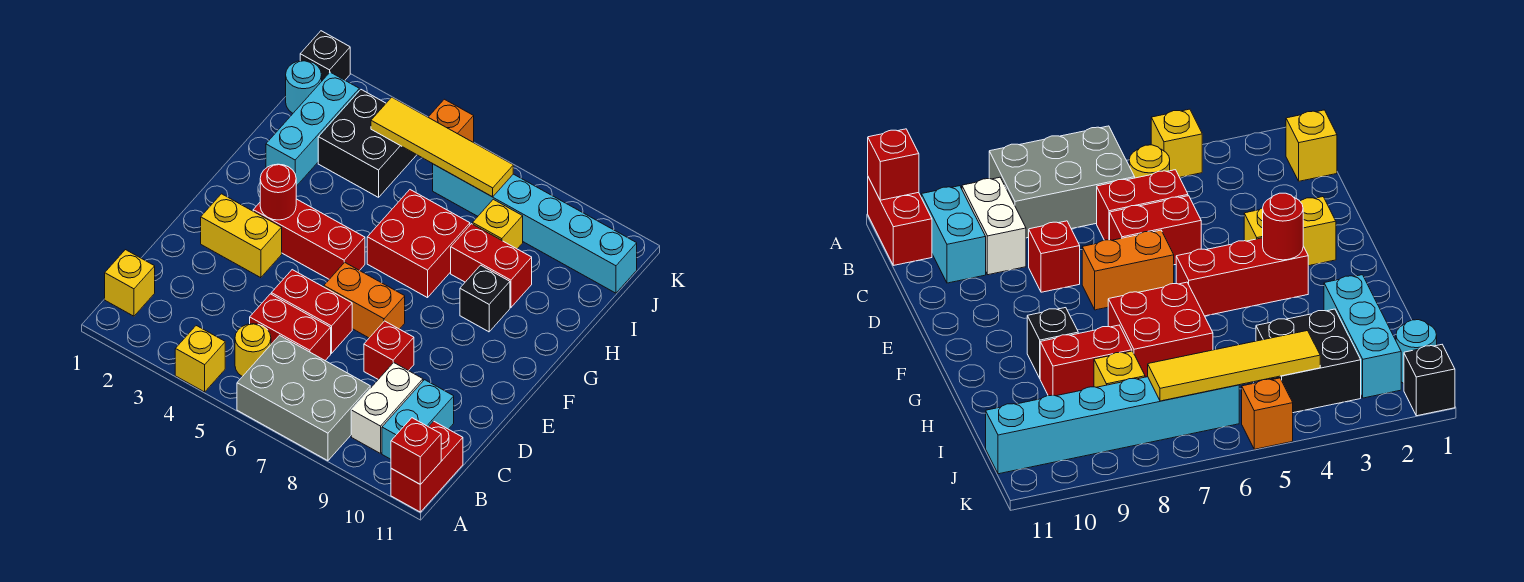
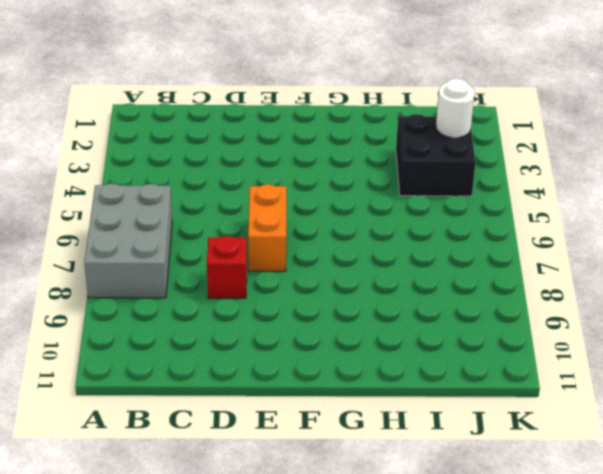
white 1x1 round brick [436,79,475,138] -> none
none -> yellow 1x1 brick [175,326,225,392]
none -> red 1x2 brick [391,421,463,512]
none -> yellow 1x1 brick [105,250,155,316]

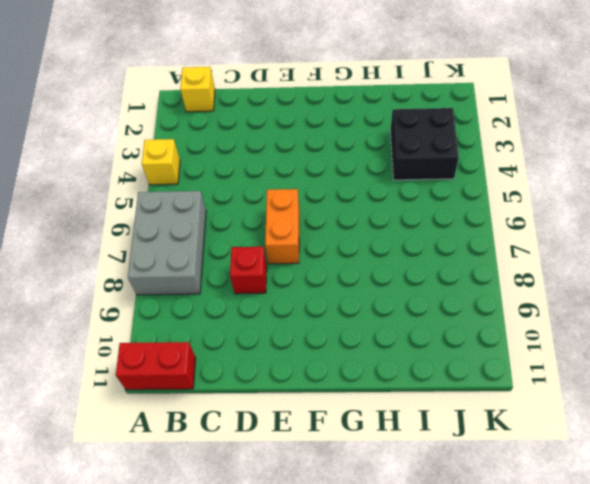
none -> yellow 1x1 round brick [235,324,271,377]
none -> white 1x2 brick [351,363,423,453]
none -> cyan 1x2 brick [382,380,454,459]

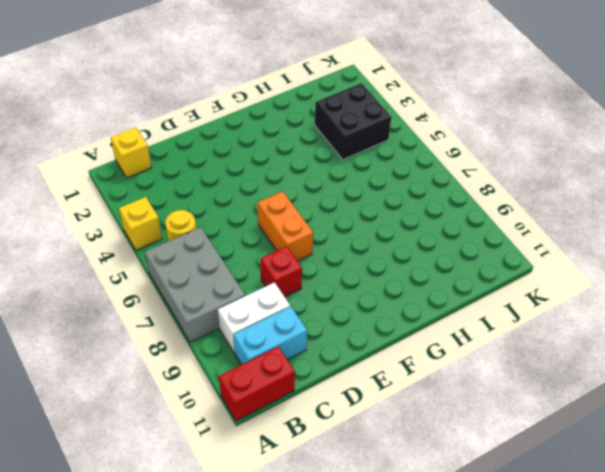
none -> red 1x2 brick [250,294,331,360]
none -> red 1x2 brick [271,270,352,353]
none -> yellow 1x2 brick [201,194,282,278]

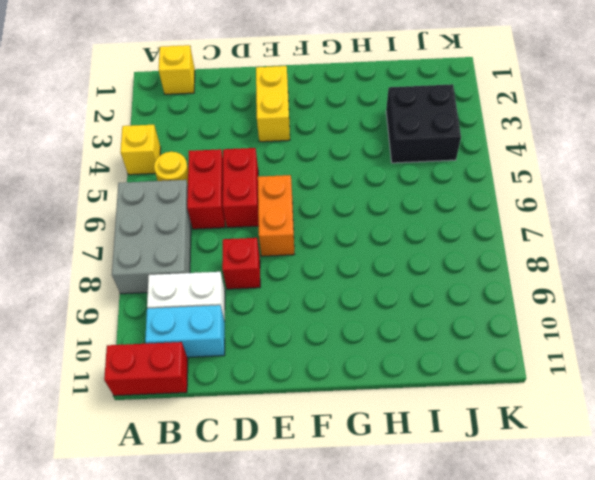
none -> red 1x3 brick [253,199,365,279]
none -> red 2x2 brick [367,190,470,298]
none -> black 1x1 brick [460,265,510,332]

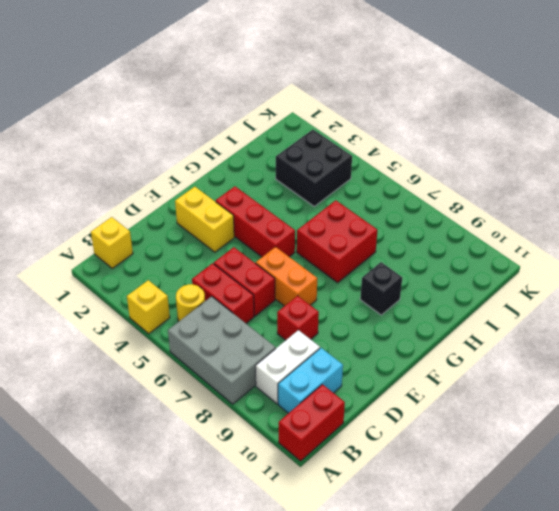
none -> cyan 1x3 brick [266,72,359,186]
none -> red 1x2 brick [451,224,532,308]
none -> yellow 1x1 brick [473,199,523,249]

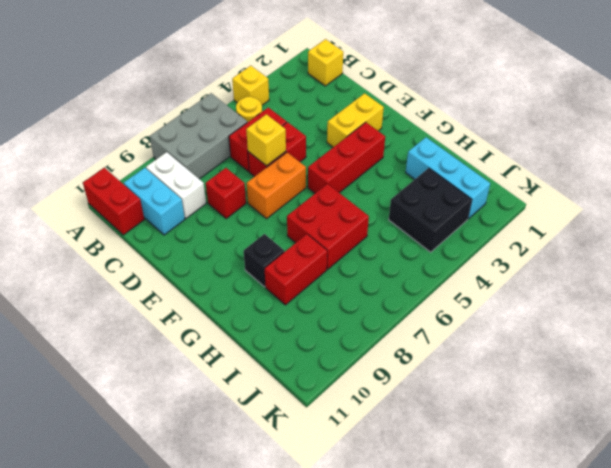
yellow 1x1 brick [246,114,286,166] -> yellow 1x1 brick moved to [473,199,523,249]
none -> cyan 1x1 round brick [286,61,322,113]
none -> cyan 1x6 brick [433,164,637,293]
none -> black 1x1 brick [300,31,350,81]

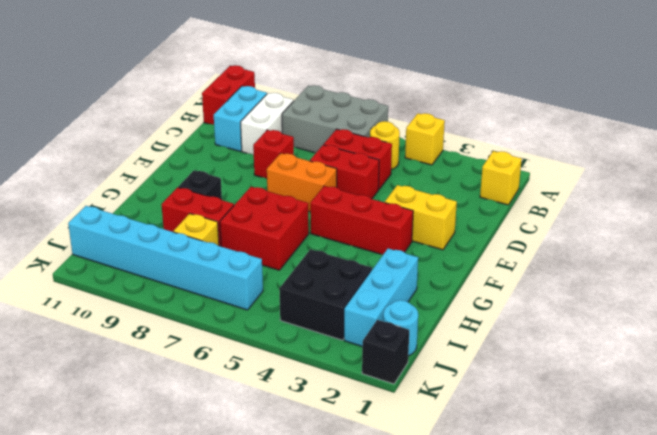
none -> orange 1x1 brick [428,99,474,142]
none -> red 1x1 brick [391,418,441,484]
none -> red 1x1 round brick [260,164,296,220]

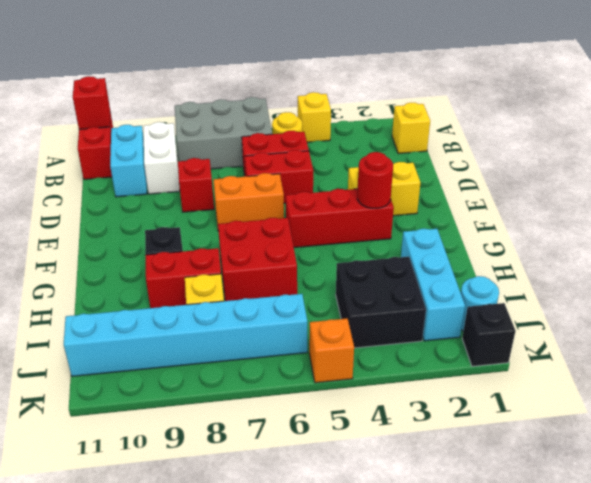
none -> yellow 1x4 tile [371,97,513,197]

